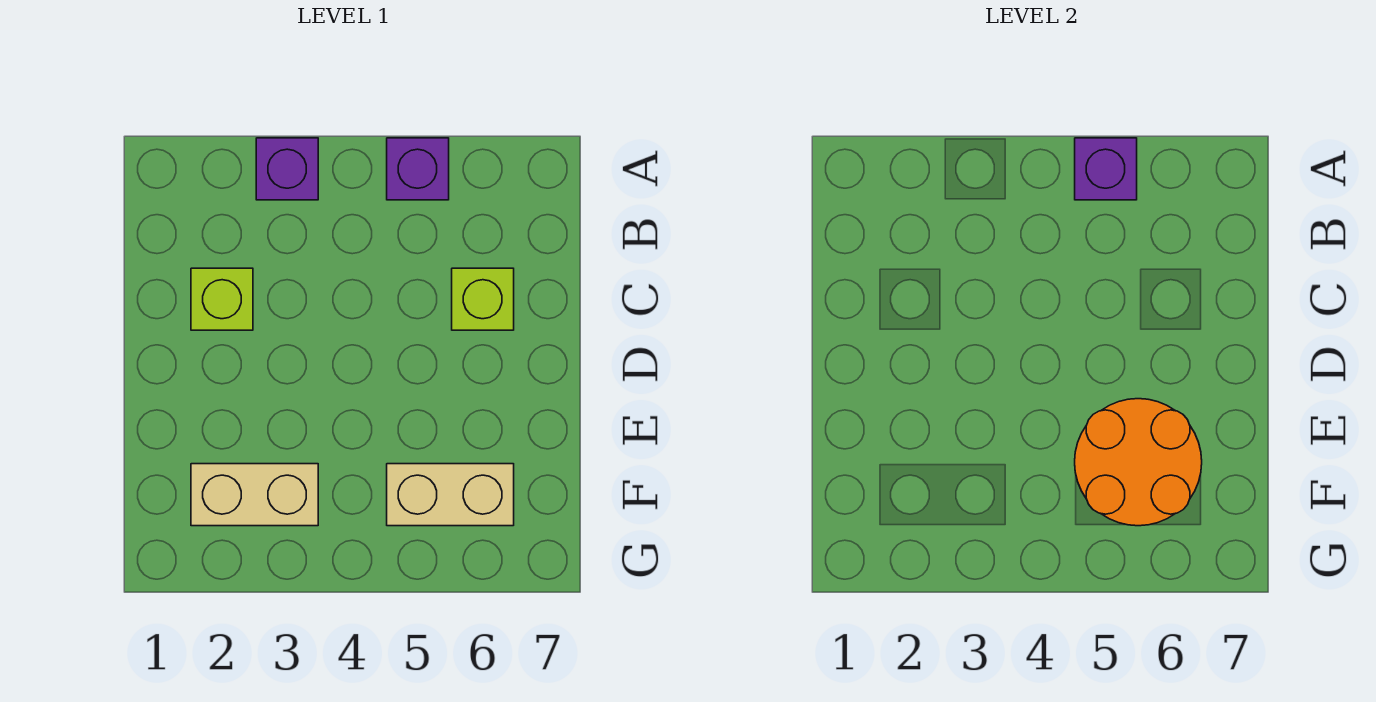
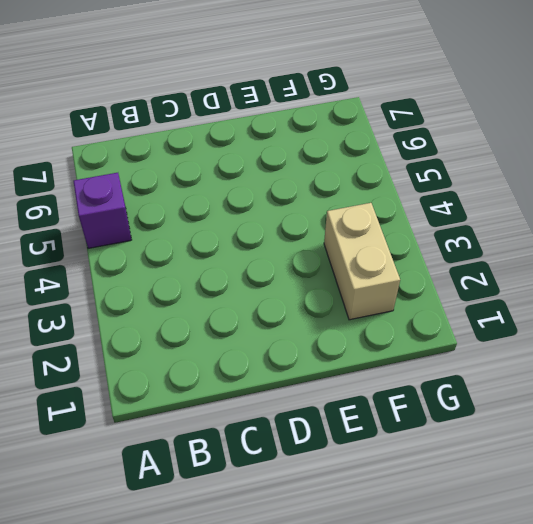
none -> purple 1x1 brick [256,138,318,200]
none -> lime 1x1 brick [191,268,253,330]

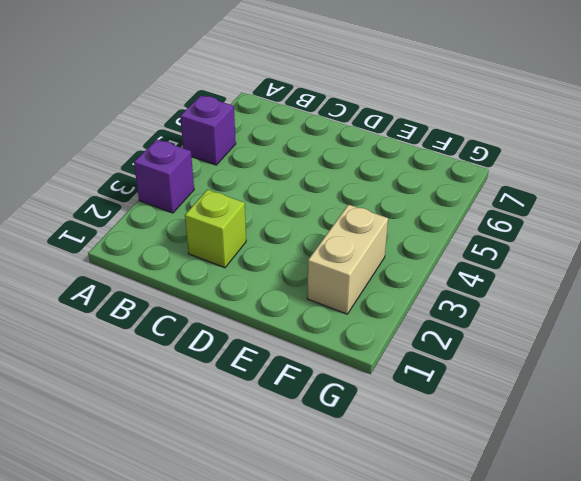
none -> lime 1x1 brick [452,268,514,330]
none -> tan 1x2 brick [387,464,514,526]

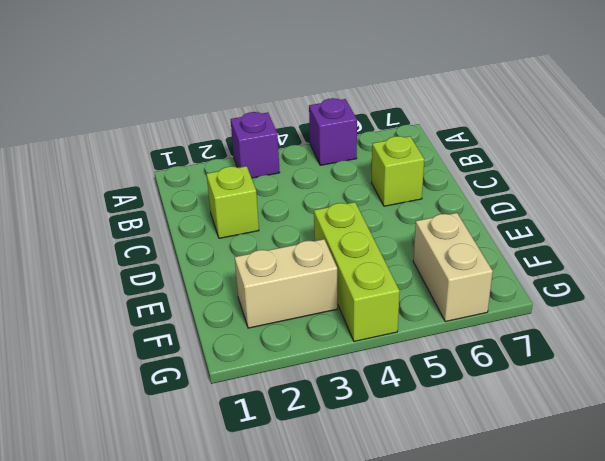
lime 1x3 brick [314,202,400,342] -> none
tan 1x2 brick [413,213,493,322] -> tan 1x2 brick turned to [387,464,514,526]
none -> purple 1x1 brick [1075,138,1137,200]
none -> orange 2x2 round brick [1075,399,1202,526]

